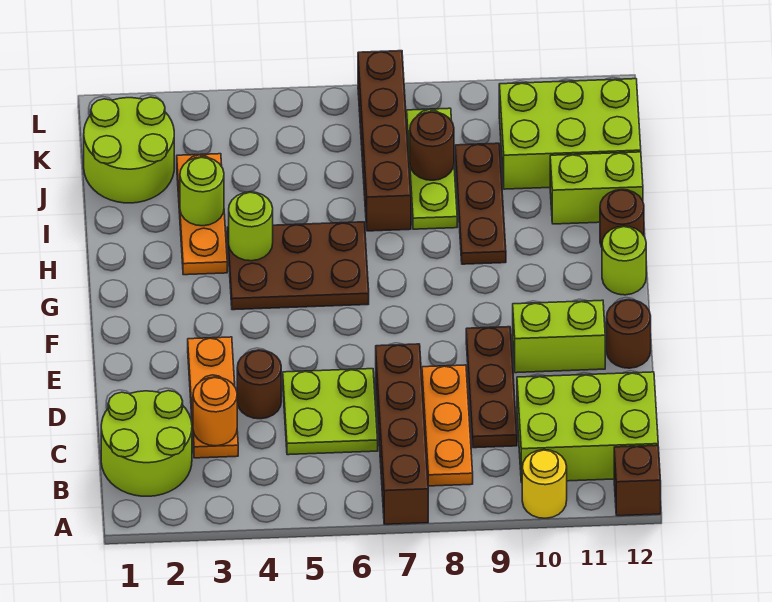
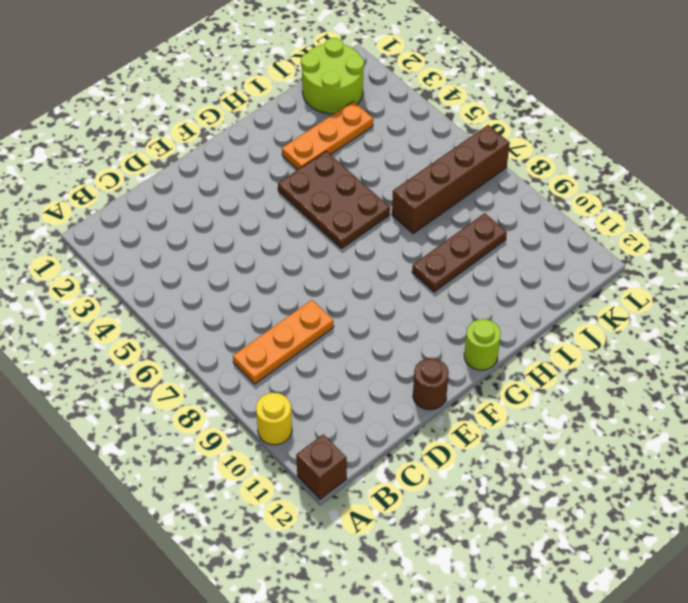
none -> brown 1x4 brick [376,344,428,524]
none -> lime 2x2 round brick [101,391,192,496]
none -> lime 2x3 brick [517,372,658,482]

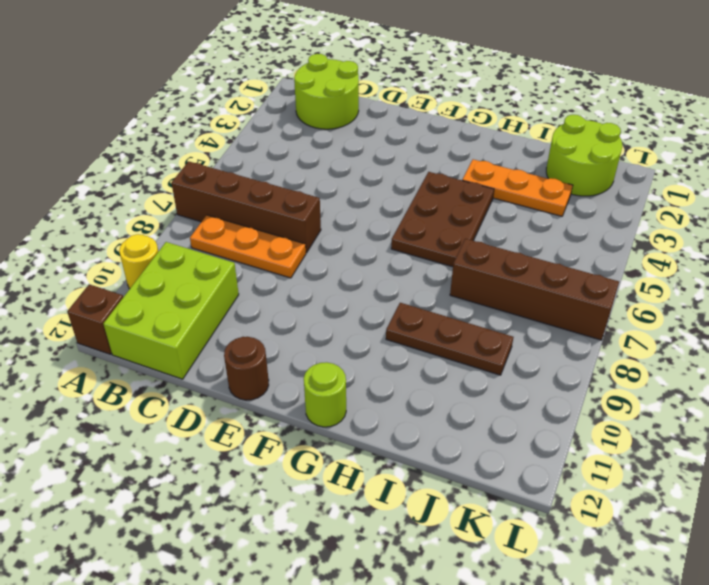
none -> orange 1x3 plate [188,337,238,458]
none -> lime 2x2 plate [283,369,378,455]
none -> brown 1x3 plate [466,327,517,448]

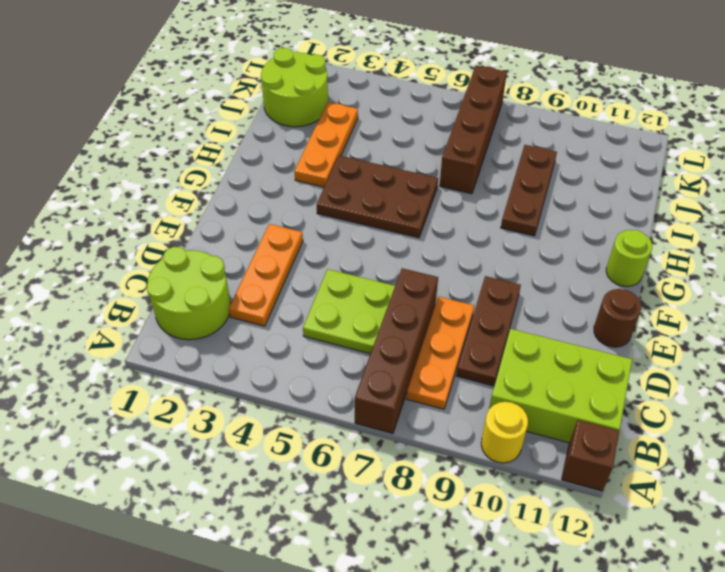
none -> brown 1x1 round brick [237,350,281,419]
none -> lime 1x2 brick [513,300,605,373]
none -> brown 1x1 round brick [600,190,644,247]

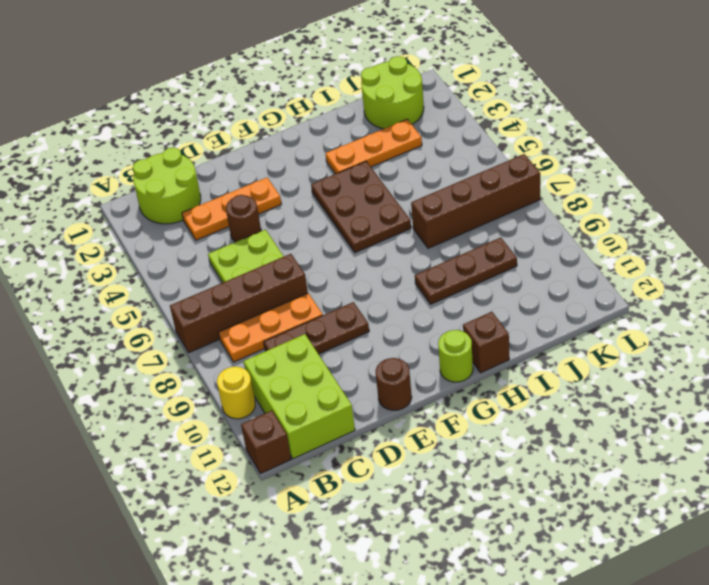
brown 1x1 brick [463,312,509,373] -> brown 1x1 round brick [600,190,644,247]
none -> lime 1x2 brick [513,300,605,373]
none -> lime 1x3 plate [407,108,457,229]
none -> lime 1x2 brick [550,152,643,224]

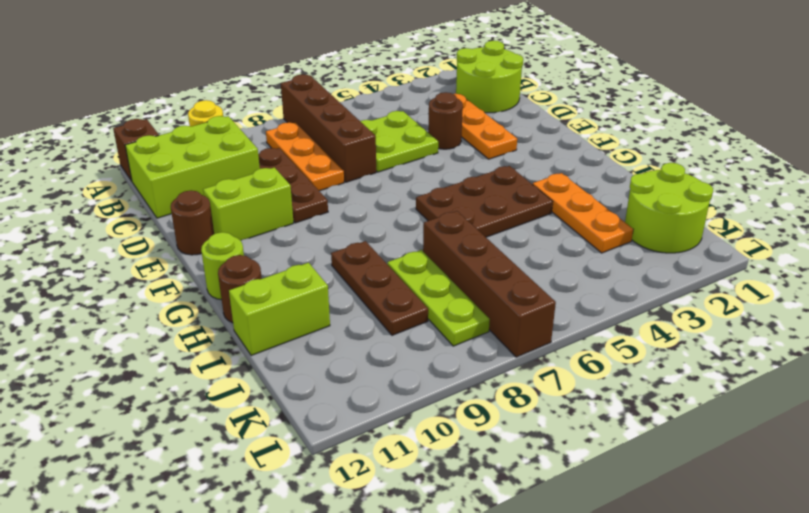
none -> lime 2x3 brick [499,79,641,189]
none -> orange 1x1 round brick [193,377,237,446]
none -> lime 1x1 round brick [229,192,273,261]

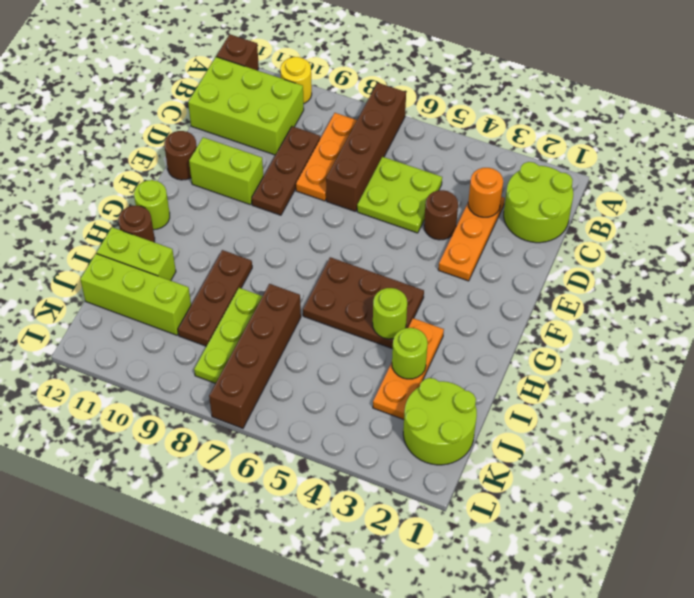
lime 1x3 brick [80,254,191,335] -> lime 2x3 brick [499,79,641,189]
none -> brown 1x1 round brick [410,112,454,180]

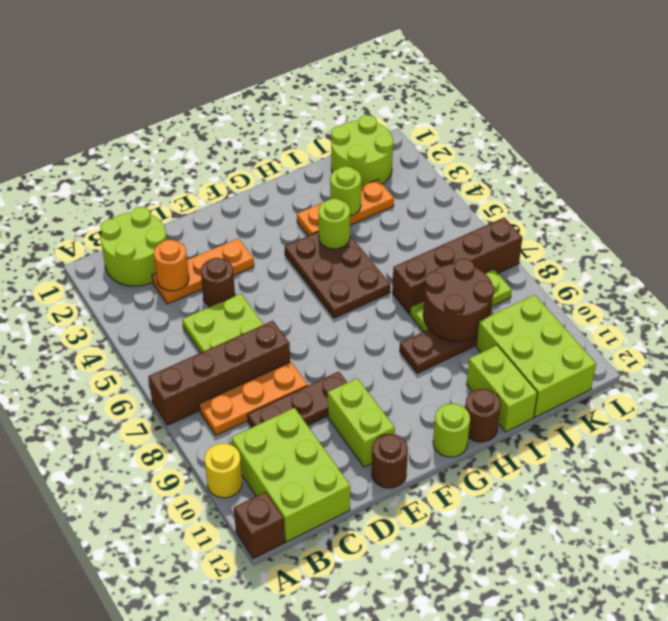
brown 2x2 round brick [423,258,494,341] -> brown 1x1 round brick [410,112,454,180]

